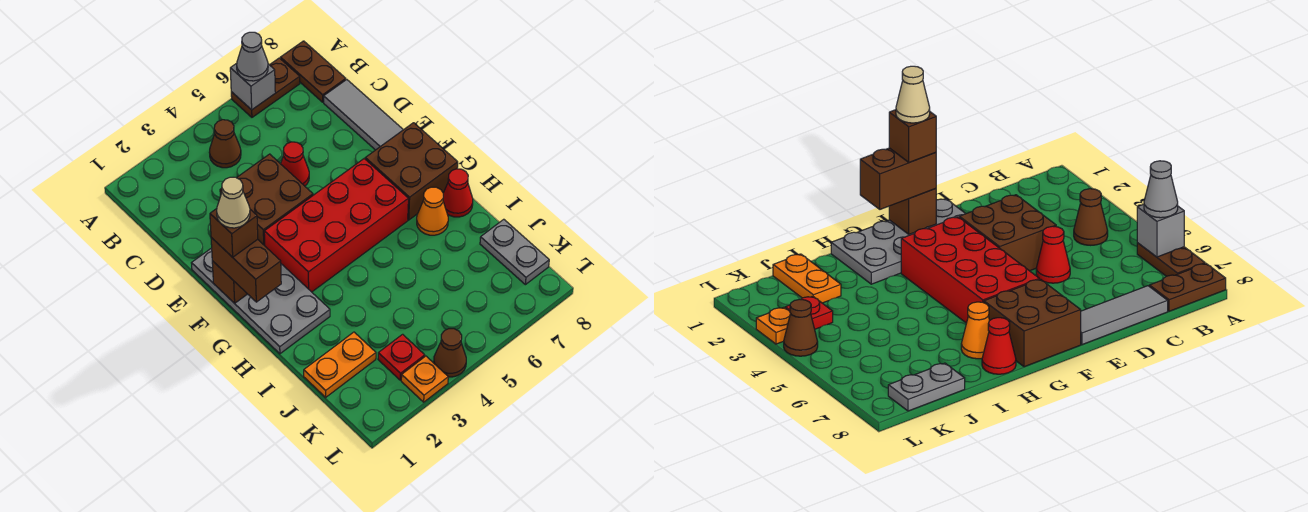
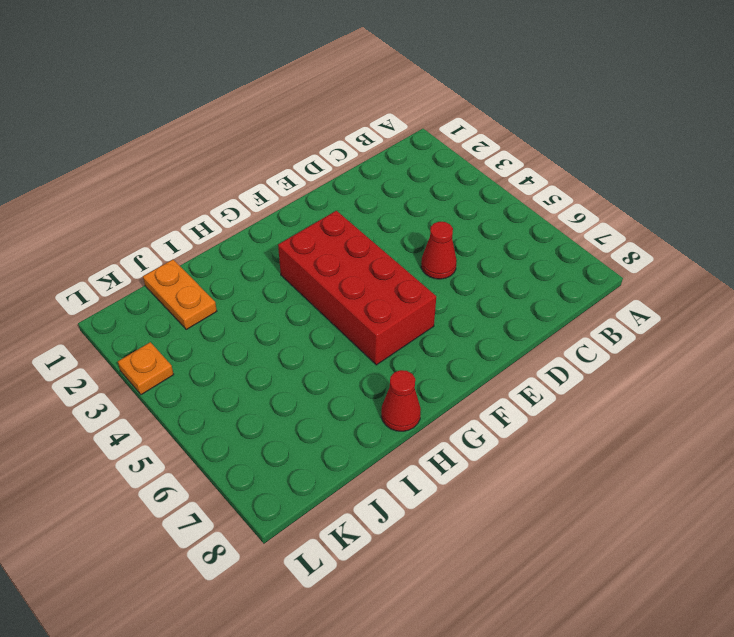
none -> brown 1x2 plate [231,58,300,117]
none -> brown 1x2 plate [280,41,346,102]
none -> brown 1x1 cone [209,120,241,168]

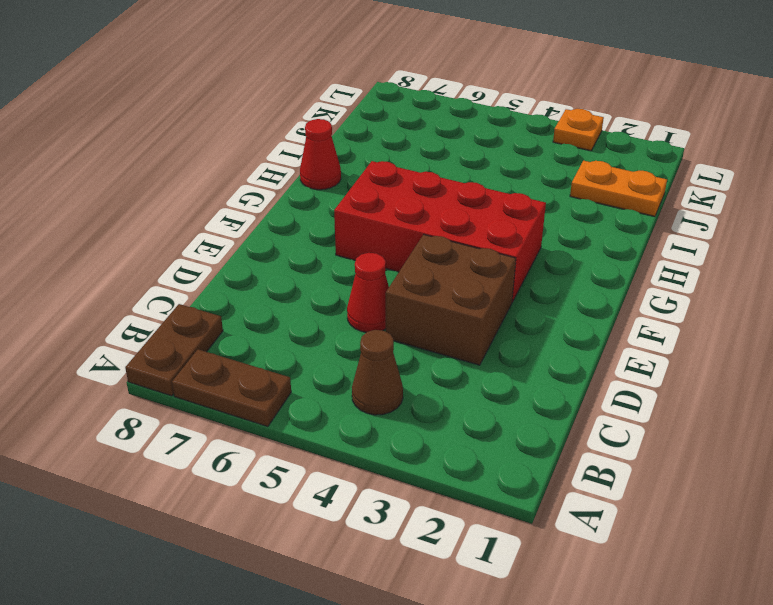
none -> grey 1x3 tile [324,80,403,150]
none -> grey 2x4 plate [192,248,330,354]
none -> brown 2x2 brick [365,123,458,220]

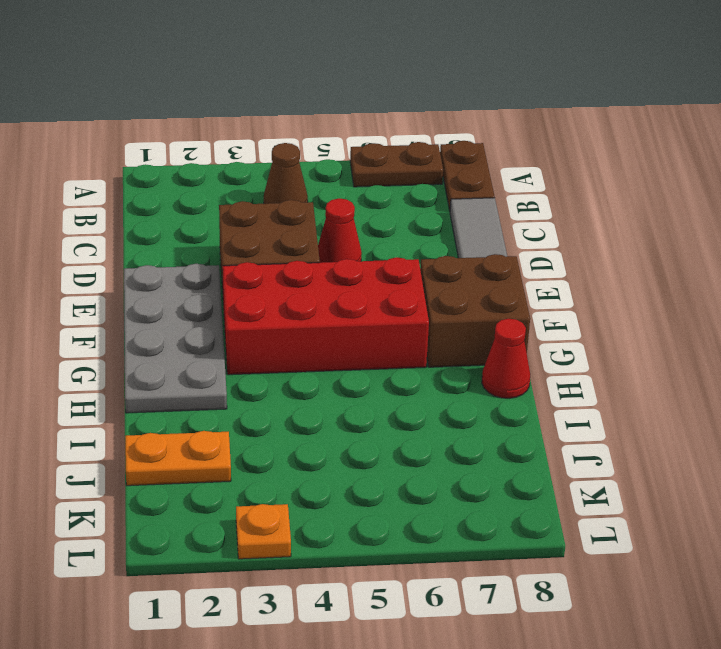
none -> orange 1x1 cone [417,187,448,235]
none -> grey 1x2 plate [480,219,549,285]
none -> red 1x1 plate [378,334,425,380]

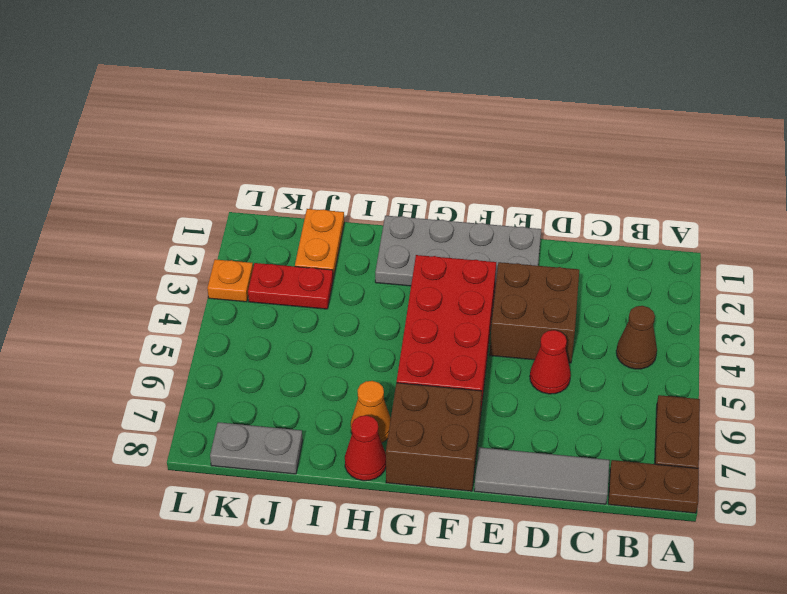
red 1x2 plate [248,263,333,309] -> red 1x1 plate [378,334,425,380]
none -> brown 1x1 cone [434,329,466,377]
none -> grey 1x1 brick [230,63,275,110]
none -> brown 1x1 brick [212,261,247,303]

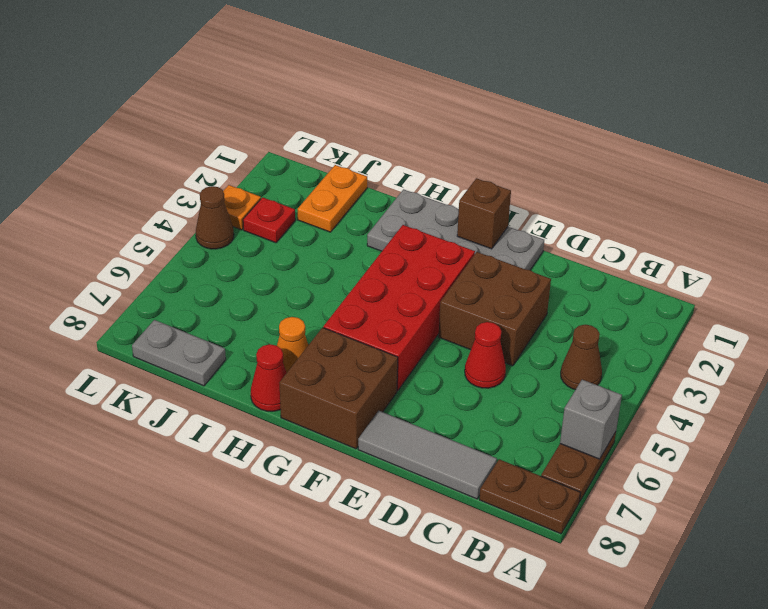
none -> grey 1x1 cone [237,32,268,81]
none -> brown 1x2 brick [211,238,281,302]
none -> brown 1x1 brick [210,209,258,257]

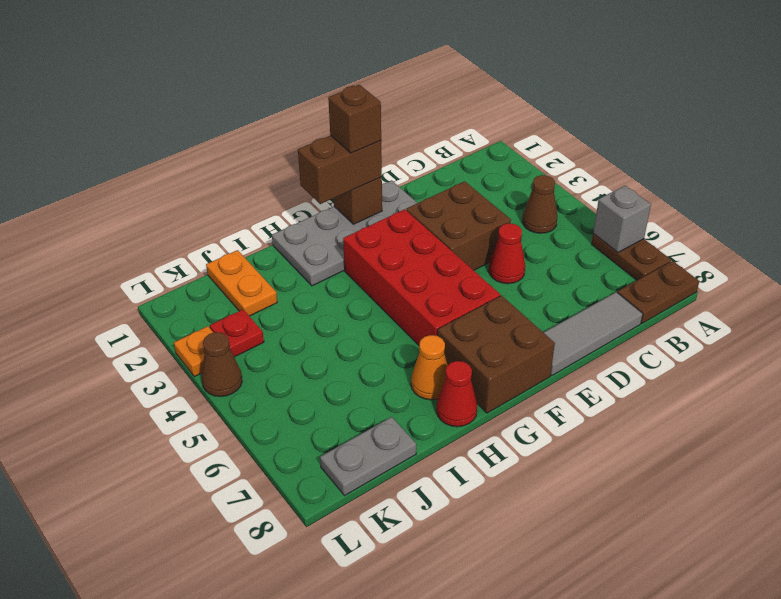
none -> grey 1x1 cone [237,32,268,81]
none -> tan 1x1 cone [217,177,250,228]

